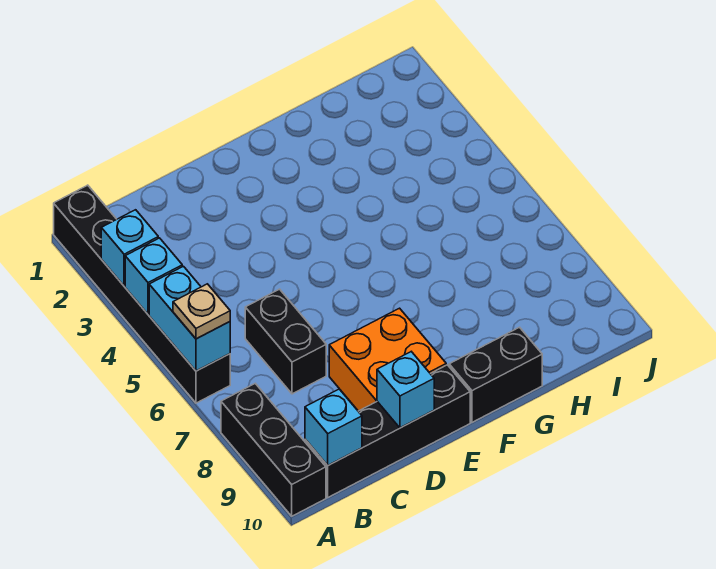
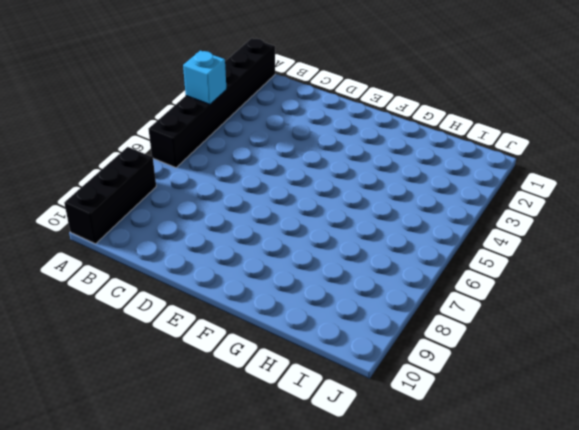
none -> black 1x4 brick [305,365,470,497]
none -> black 1x2 brick [245,289,326,394]
none -> orange 2x2 brick [329,308,446,411]

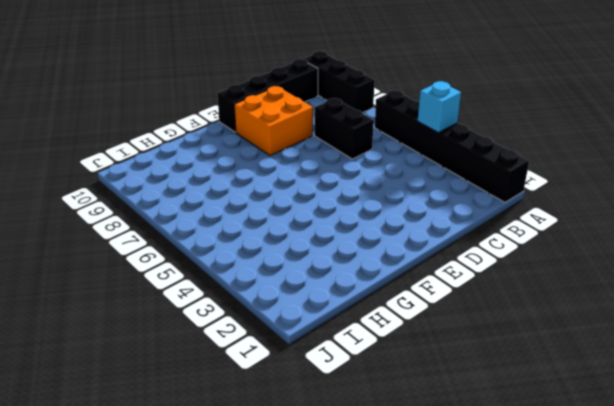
none -> black 1x2 brick [449,327,542,422]
none -> cyan 1x1 brick [101,210,158,286]
none -> cyan 1x2 brick [149,266,230,371]

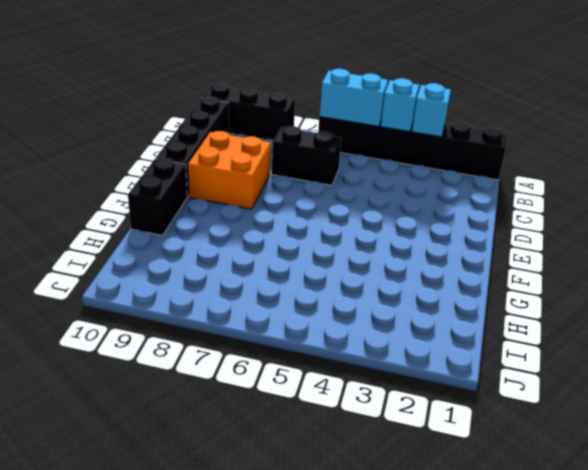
none -> cyan 1x1 brick [305,389,362,465]
none -> cyan 1x1 brick [377,352,434,428]
none -> tan 1x1 plate [173,284,230,339]

